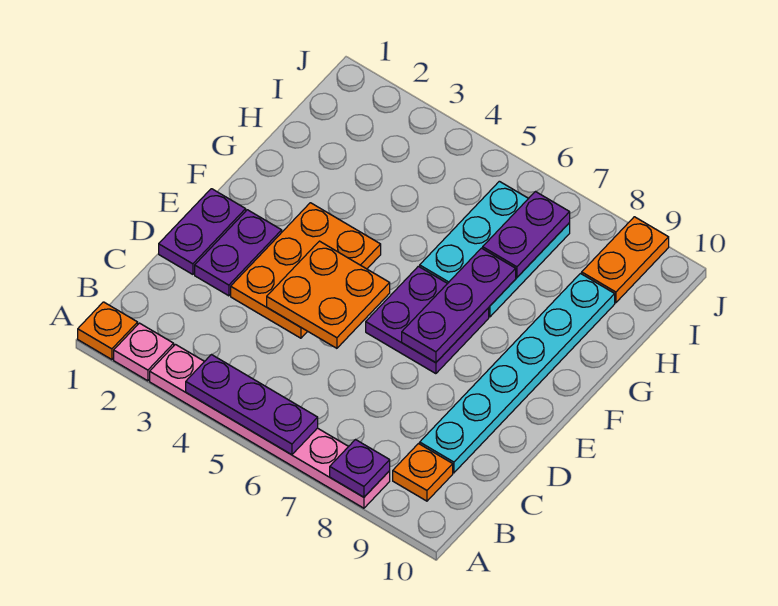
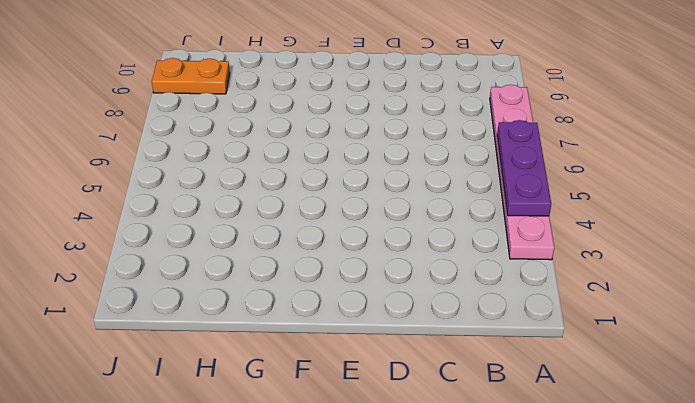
none -> orange 1x1 plate [78,302,138,360]
none -> pink 1x1 plate [114,323,174,381]
none -> orange 1x1 plate [393,444,453,501]

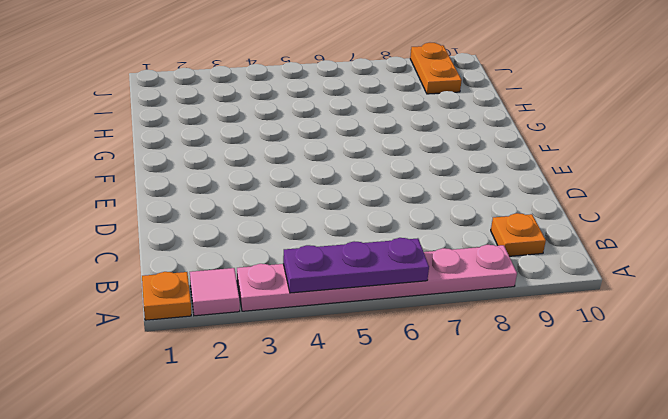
pink 1x1 tile [190,268,240,316] -> pink 1x1 plate [114,323,174,381]
none -> cyan 1x6 plate [420,274,615,473]
none -> purple 1x2 plate [159,189,246,274]
none -> purple 1x2 plate [195,210,282,296]

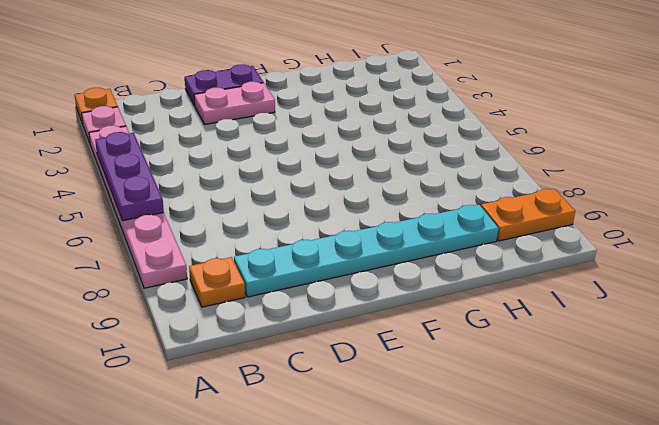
pink 1x2 plate [194,82,275,125] -> purple 1x2 plate [195,210,282,296]
none -> orange 2x3 plate [231,203,381,338]
none -> purple 2x2 plate [366,266,489,374]
none -> cyan 2x3 plate [420,181,570,317]

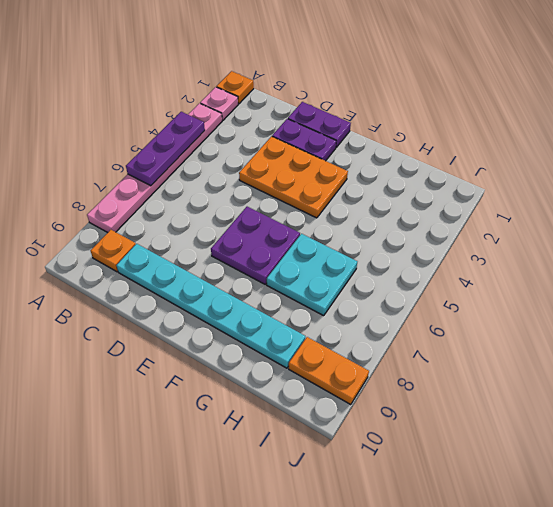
cyan 2x2 plate [267,234,357,316] -> cyan 2x3 plate [420,181,570,317]
none -> purple 1x1 plate [330,440,390,497]
none -> orange 2x2 plate [267,241,390,348]
none -> purple 1x3 plate [402,248,516,363]

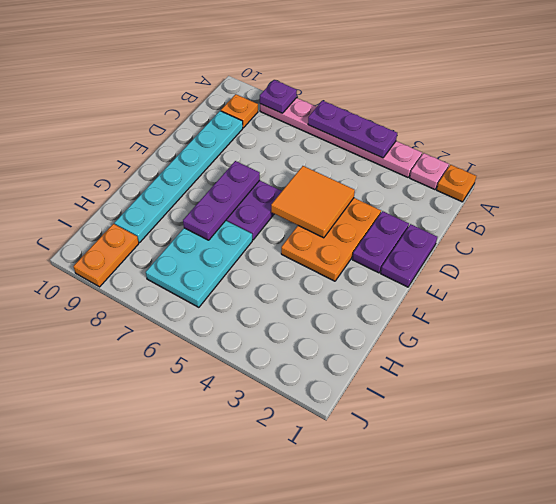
orange 2x2 tile [271,166,355,238] -> orange 2x2 plate [267,241,390,348]
none -> purple 1x2 plate [483,191,570,277]

